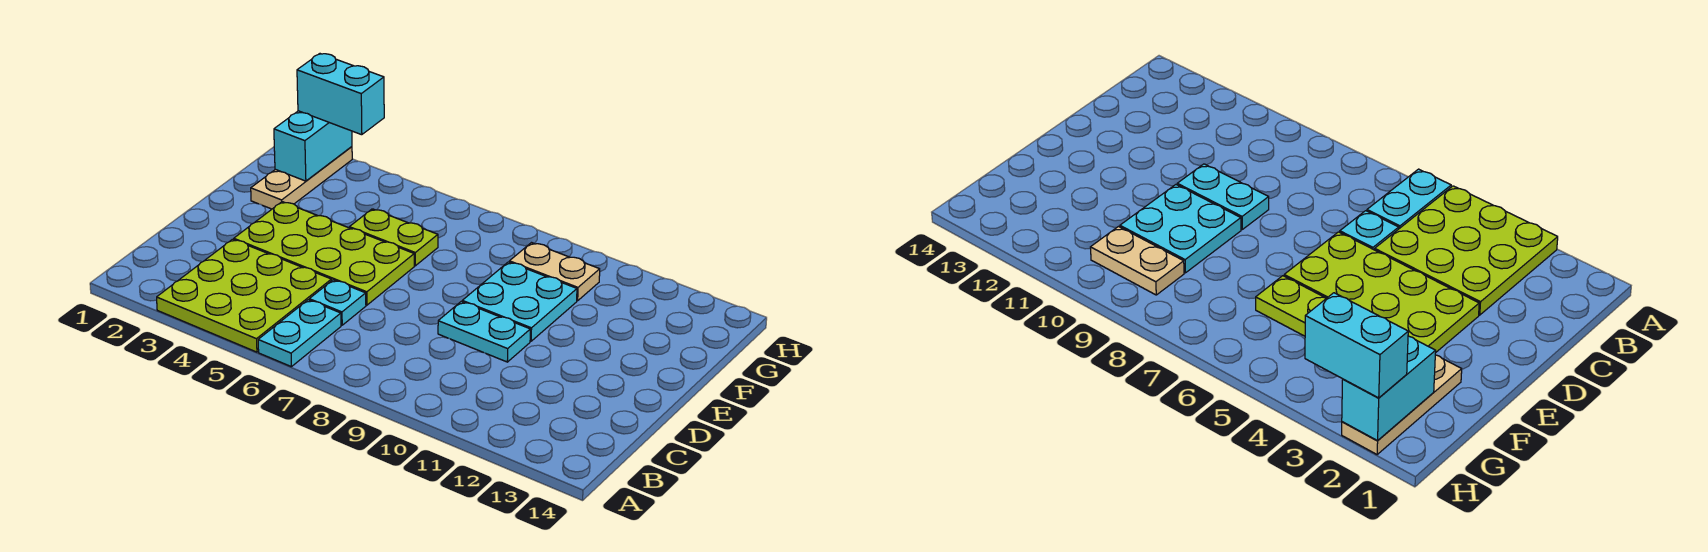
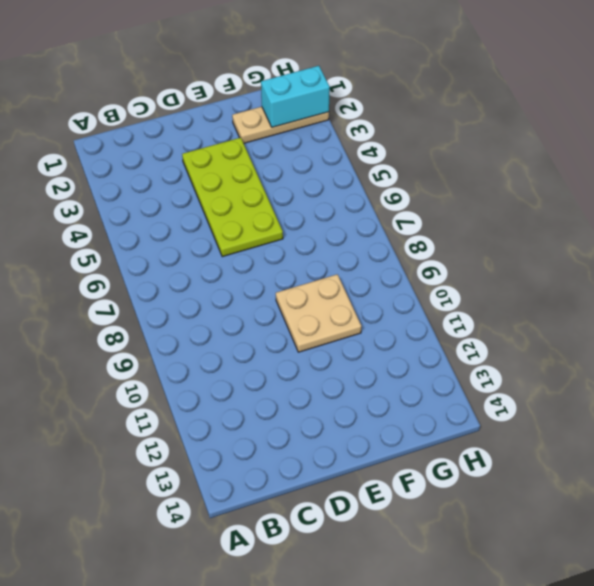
tan 2x2 plate [276,274,361,352] -> cyan 2x2 plate [462,262,577,341]
none -> lime 3x3 plate [157,239,331,352]
none -> cyan 1x2 plate [258,300,341,367]

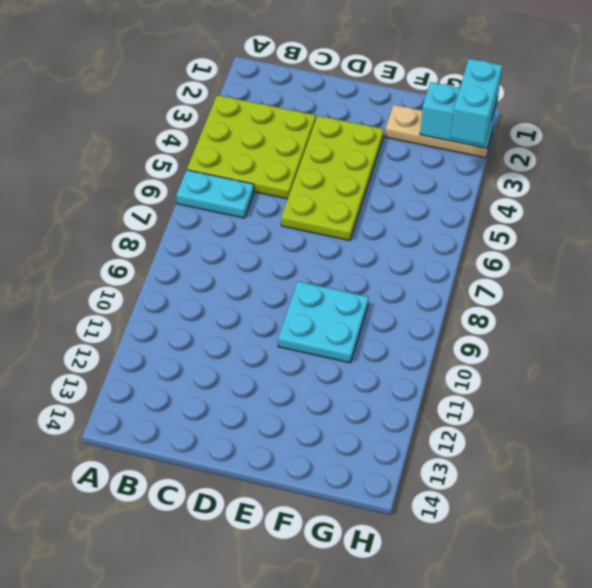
none -> cyan 1x1 plate [309,280,366,325]
none -> cyan 1x2 plate [438,301,530,362]

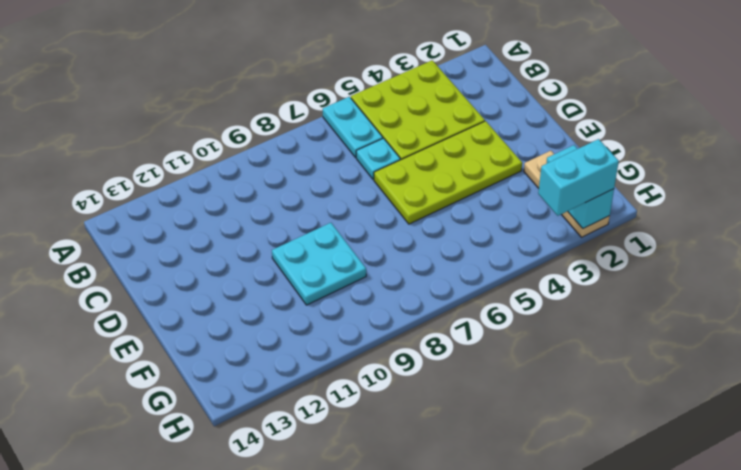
none -> cyan 1x2 plate [438,301,530,362]
none -> lime 1x2 plate [349,209,438,266]

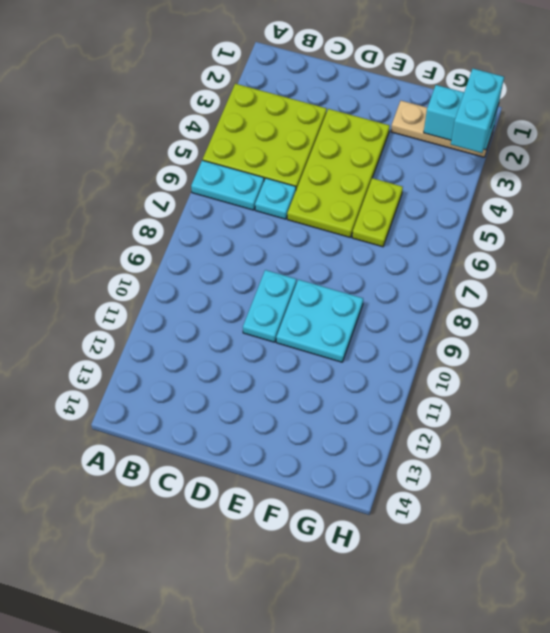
none -> tan 1x2 plate [509,243,600,301]

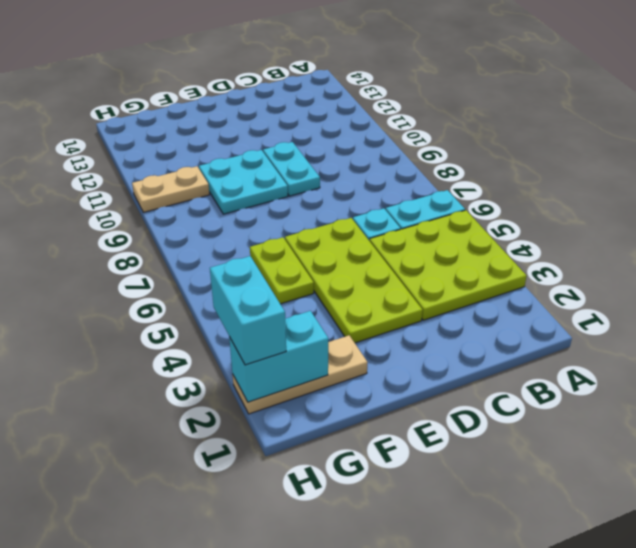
tan 1x2 plate [132,166,210,212] -> tan 1x2 plate turned to [509,243,600,301]

